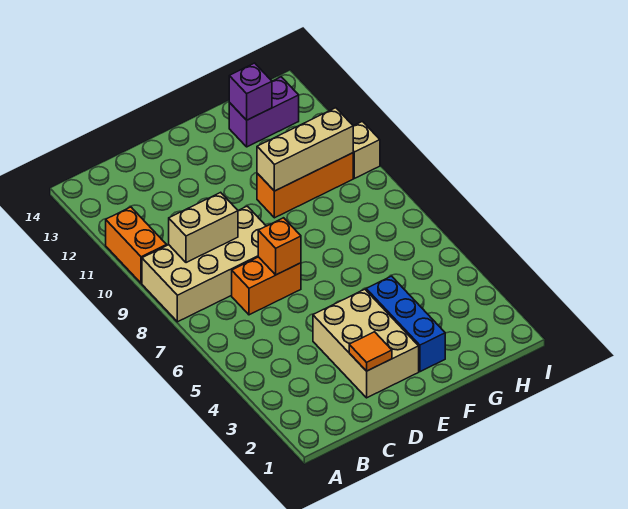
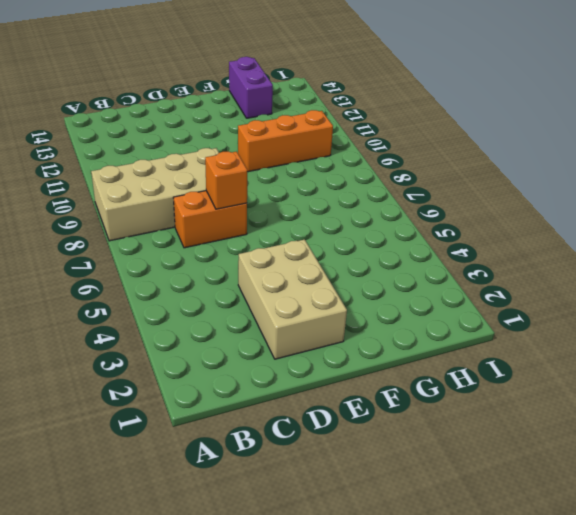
purple 1x2 brick [229,57,273,118] -> purple 1x2 brick turned to [229,77,299,147]
none -> orange 1x2 brick [106,207,166,283]
none -> blue 1x3 brick [366,276,445,372]
none -> tan 1x1 brick [353,122,380,178]

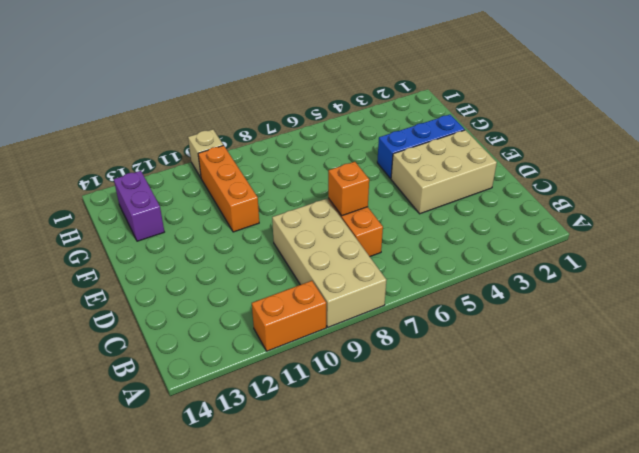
none -> tan 1x2 brick [169,192,238,263]
none -> orange 1x1 tile [349,332,392,371]
none -> tan 1x3 brick [257,108,353,191]

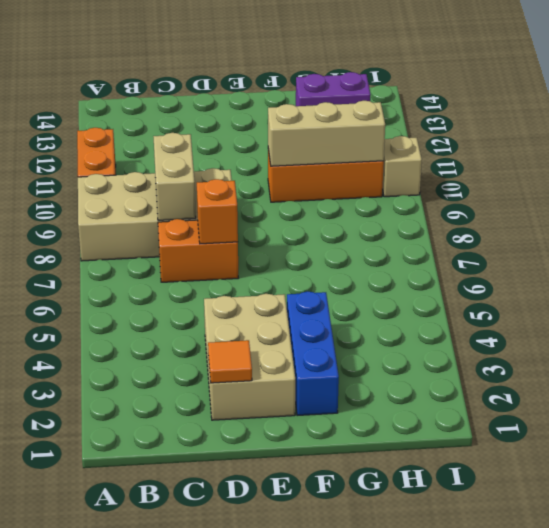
tan 1x2 brick [153,133,196,220] -> tan 1x2 brick turned to [169,192,238,263]
none -> purple 1x1 brick [229,63,272,120]

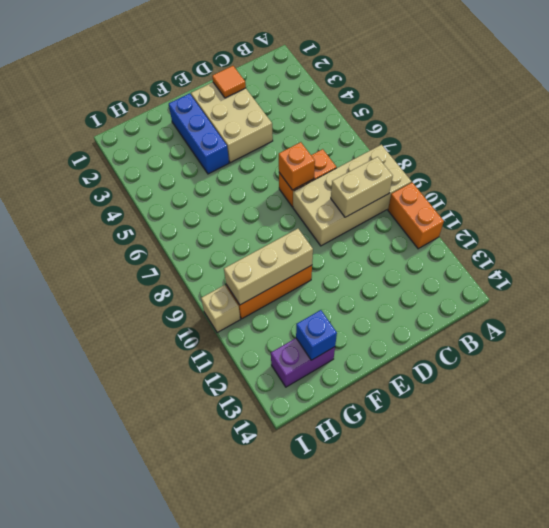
blue 1x1 brick [296,310,337,360] -> purple 1x1 brick [229,63,272,120]

